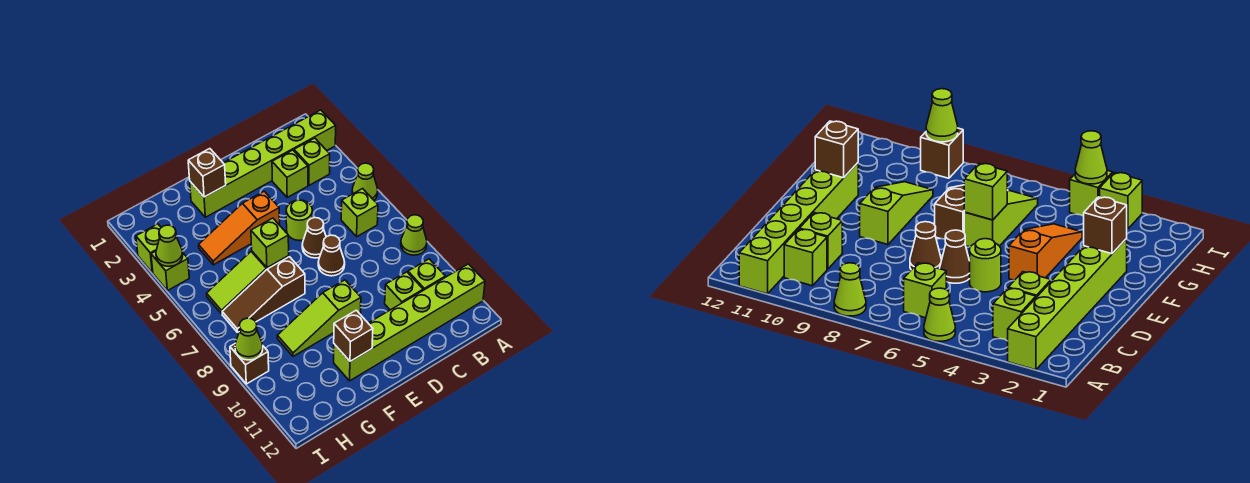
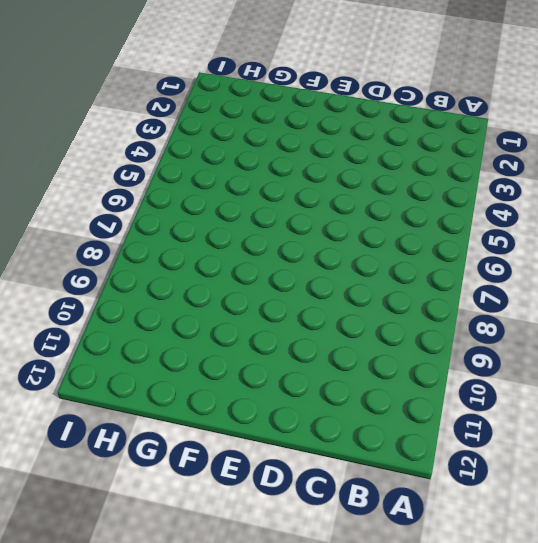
none -> lime 1x6 brick [190,110,336,217]
none -> lime 1x1 cone [352,163,378,200]
none -> lime 1x1 cone [401,215,427,255]

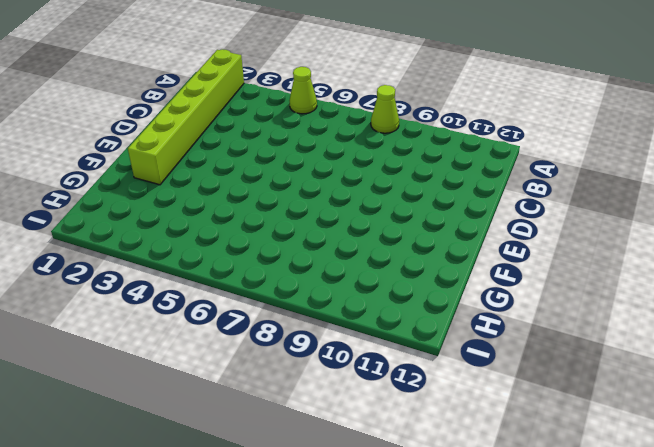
none -> lime 1x6 brick [334,264,485,381]
none -> lime 1x1 brick [294,138,330,185]
none -> lime 1x1 brick [341,189,378,236]

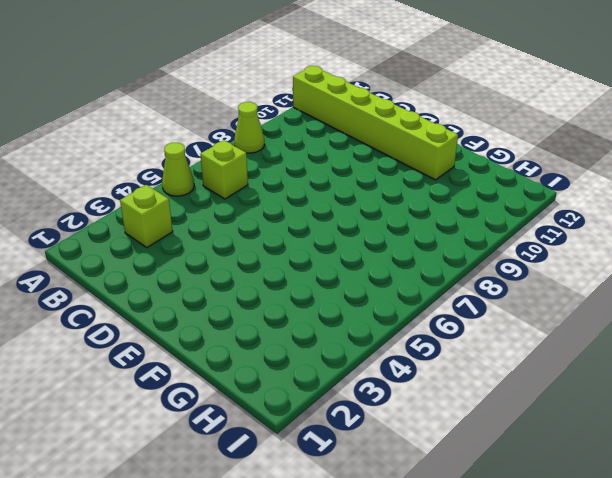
none -> lime 1x6 brick [190,110,336,217]
none -> lime 1x1 brick [408,259,446,290]
none -> lime 1x1 brick [272,150,308,197]

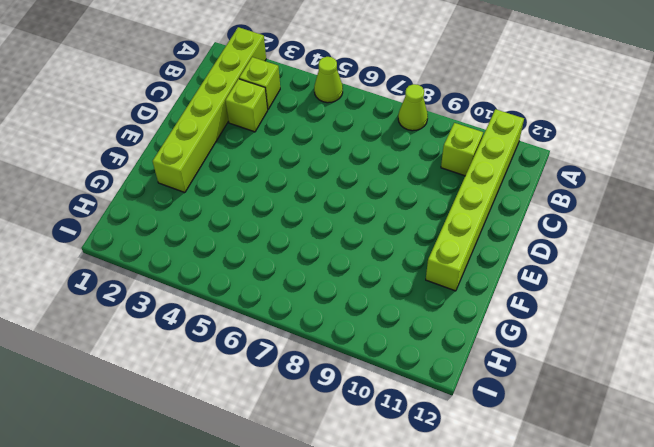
none -> lime 1x1 brick [341,189,378,236]
none -> lime 1x1 brick [385,272,423,310]
none -> lime 1x1 round brick [286,200,312,241]

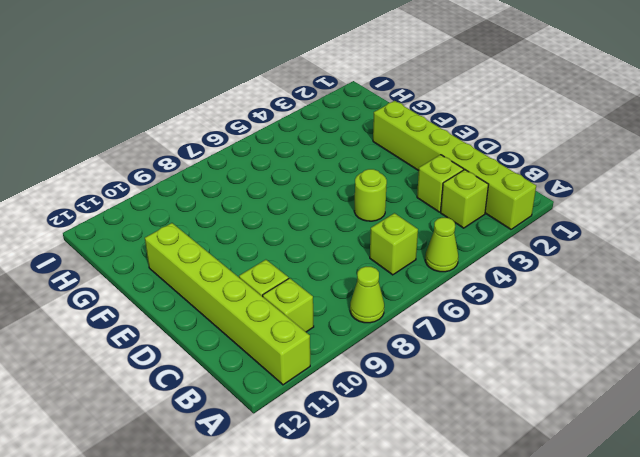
none -> brown 1x1 cone [302,218,326,258]
none -> brown 1x1 cone [318,235,345,276]
none -> orange 1x3 slope [199,191,280,265]

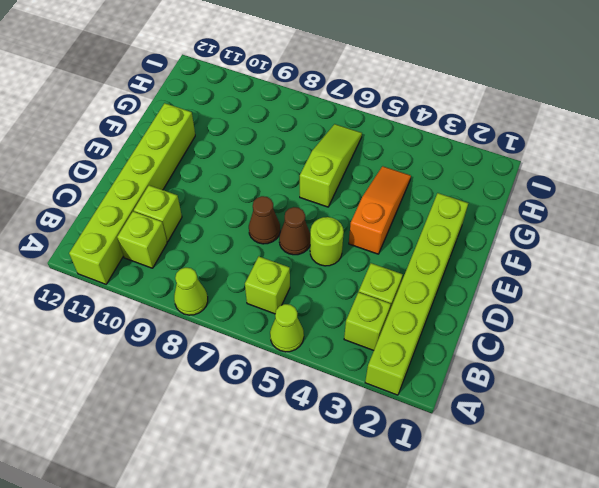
none -> lime 1x3 slope [277,280,361,356]
none -> brown 1x3 slope [222,257,305,332]
none -> lime 1x1 brick [136,224,161,273]

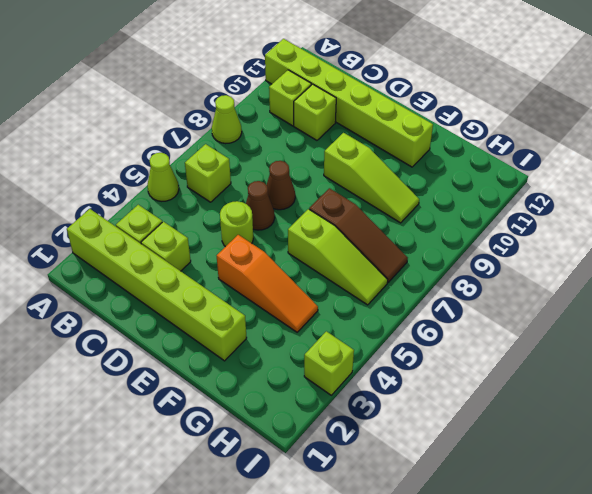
none -> lime 1x1 brick [151,251,189,291]
none -> brown 1x1 brick [230,344,269,384]
none -> brown 1x1 brick [188,149,226,197]

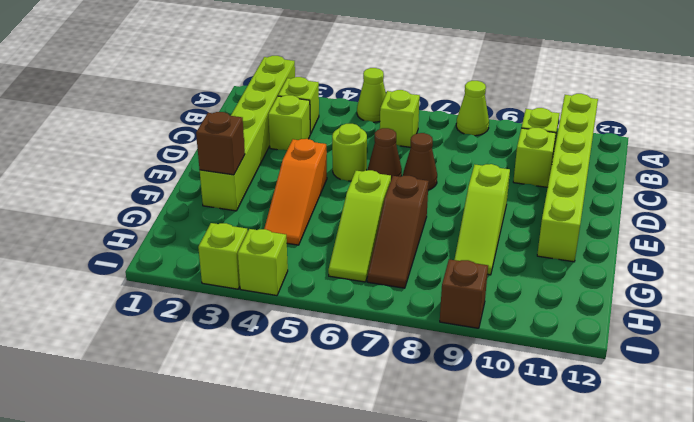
none -> lime 1x1 brick [251,218,289,268]
none -> brown 1x1 brick [334,310,373,361]
none -> lime 1x1 cone [156,225,183,266]

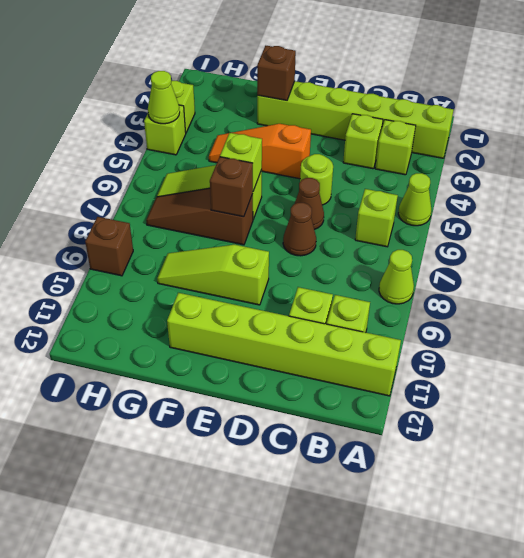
brown 1x1 brick [210,157,253,217] -> brown 1x1 brick moved to [334,310,373,361]
none -> lime 1x1 cone [235,318,263,360]

